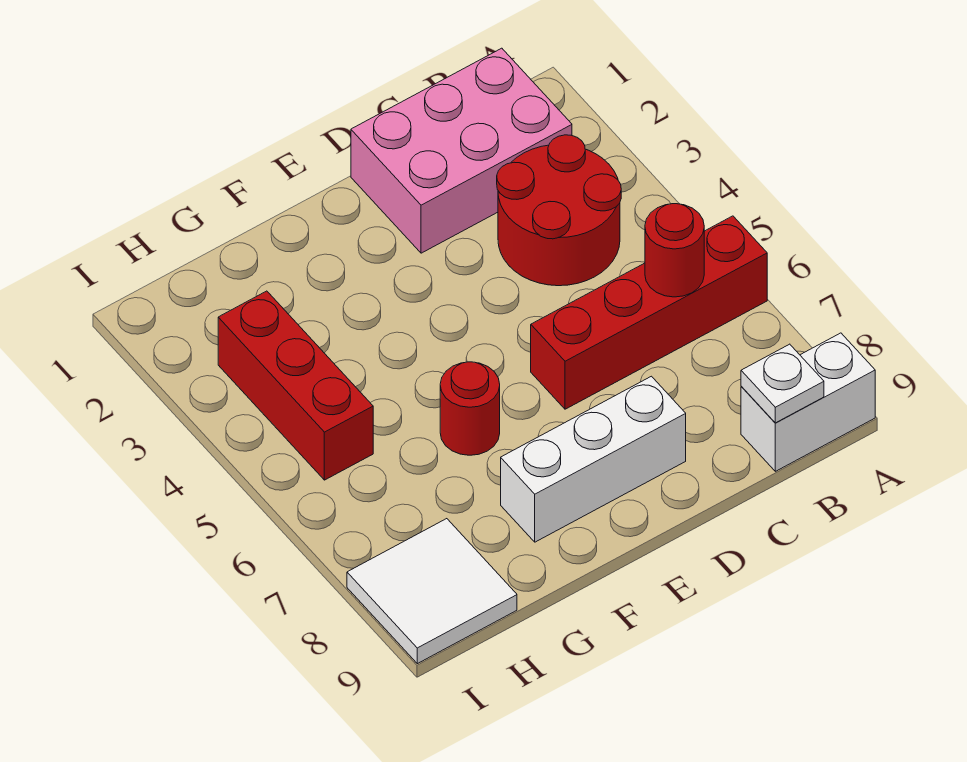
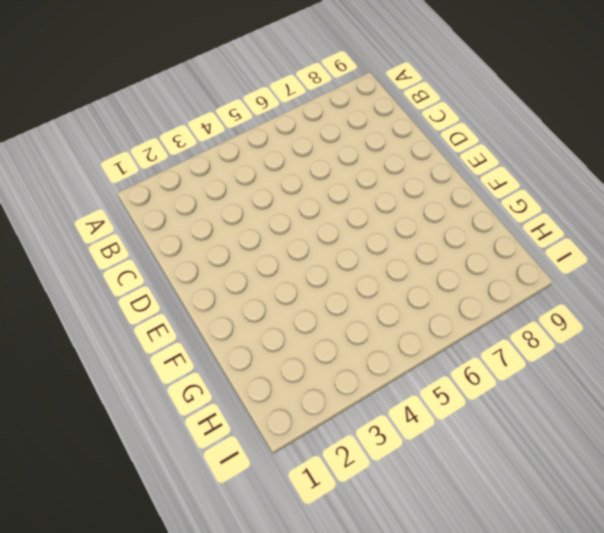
none -> red 1x4 brick [531,216,767,409]
none -> white 1x2 brick [741,333,875,471]

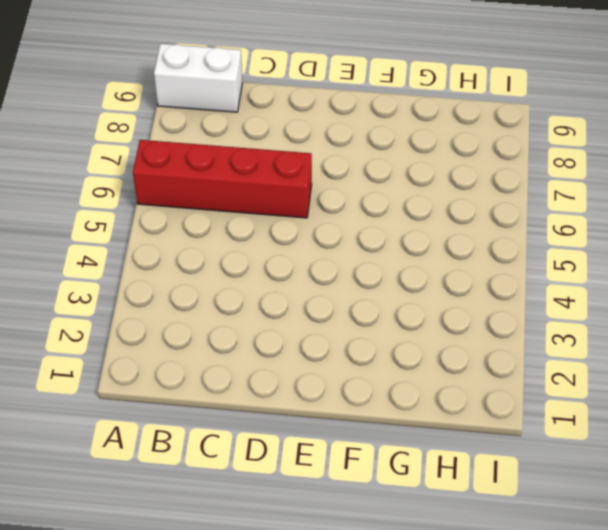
none -> pink 2x3 brick [351,48,572,253]
none -> red 2x2 round brick [497,135,621,286]

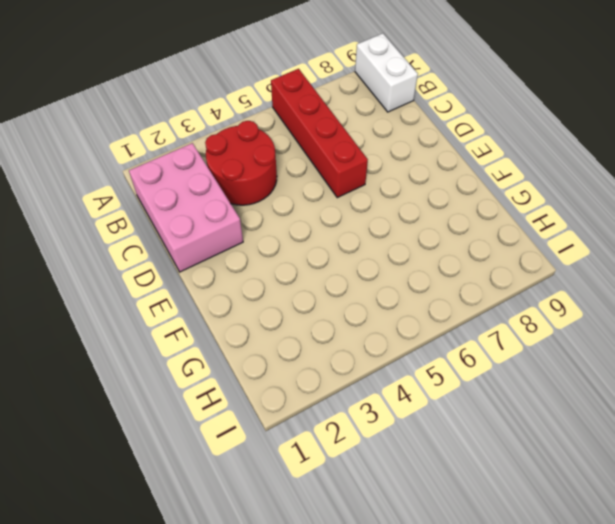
none -> white 1x3 brick [501,376,686,542]
none -> red 1x1 round brick [440,362,500,455]

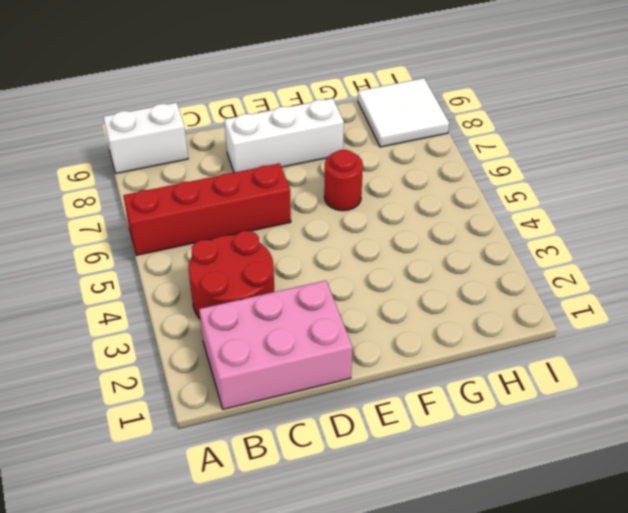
none -> red 1x3 brick [218,291,373,480]
none -> red 1x1 round brick [645,204,704,297]

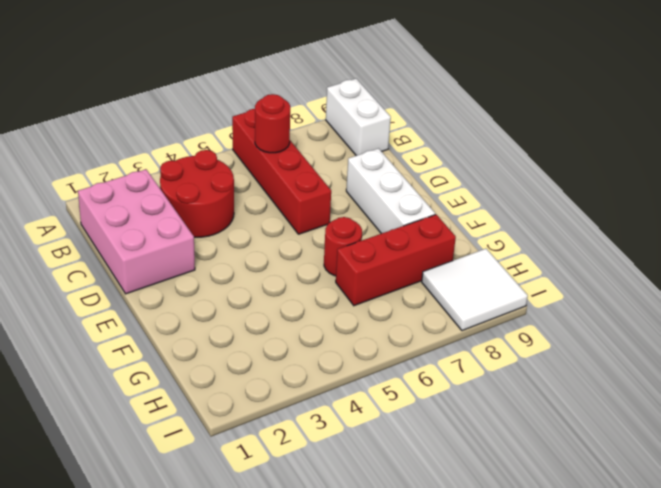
red 1x3 brick [336,215,456,306] -> red 1x3 brick moved to [218,291,373,480]
none -> white 1x1 plate [741,344,824,423]

